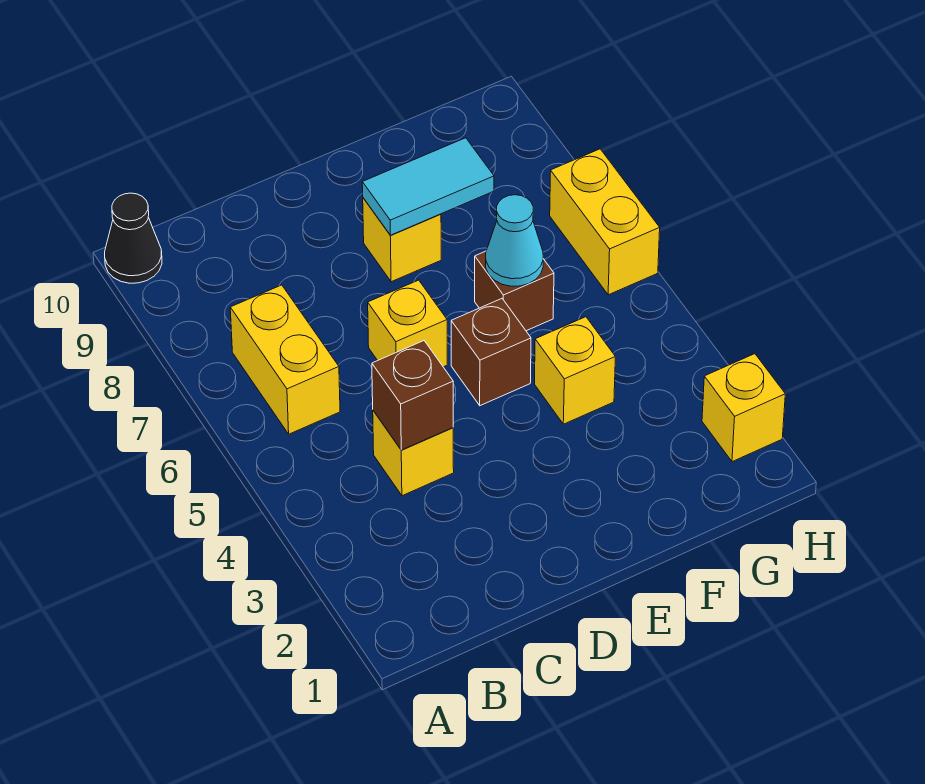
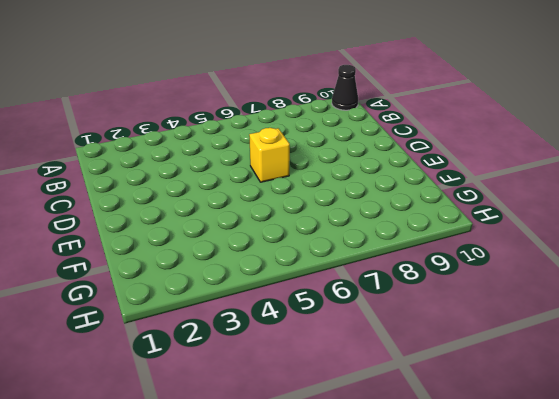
none -> yellow 1x2 brick [230,285,340,434]
none -> yellow 1x1 brick [373,411,454,496]
none -> brown 1x1 brick [451,299,531,406]

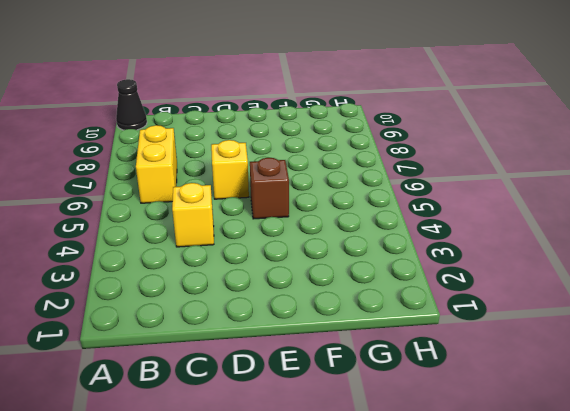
none -> yellow 1x1 brick [363,198,441,282]
none -> yellow 1x1 brick [535,317,615,424]
none -> brown 1x1 brick [475,251,554,331]

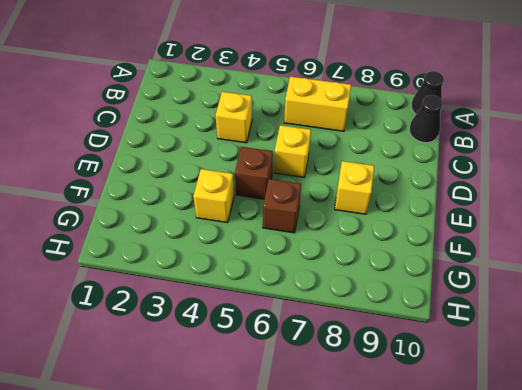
black 1x1 cone [409,95,443,143] -> none
none -> yellow 1x1 brick [702,354,785,462]
none -> yellow 1x2 brick [550,149,660,295]
none -> brown 1x1 brick [372,341,453,450]

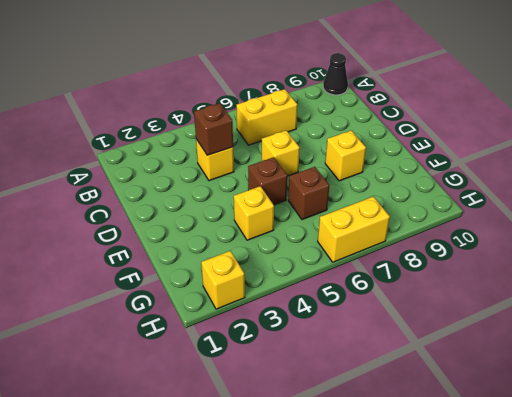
none -> cyan 1x2 tile [362,138,494,235]
none -> cyan 1x1 cone [486,195,543,286]

